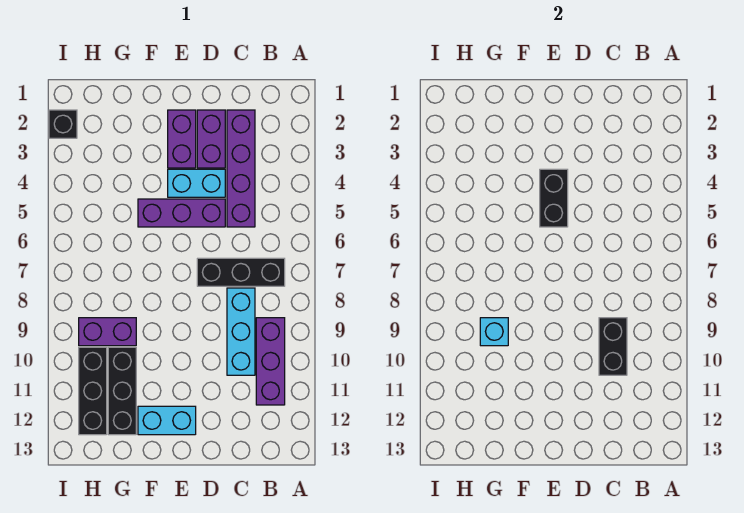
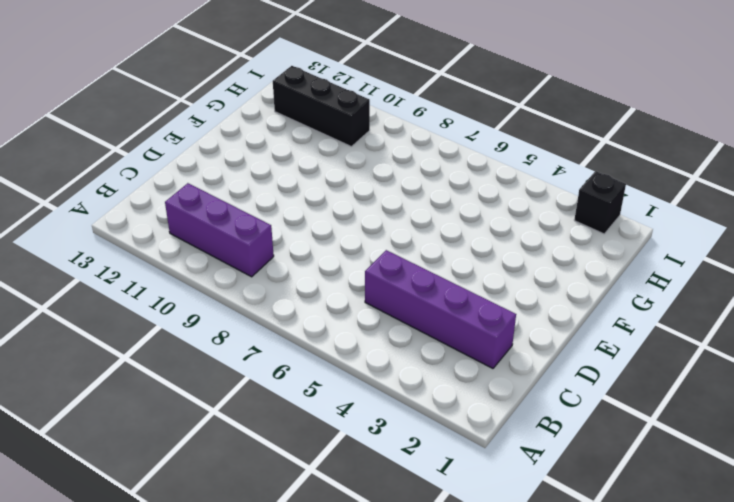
none -> black 1x3 brick [197,258,285,286]
none -> cyan 1x3 brick [227,288,255,375]
none -> purple 1x2 brick [197,110,225,168]

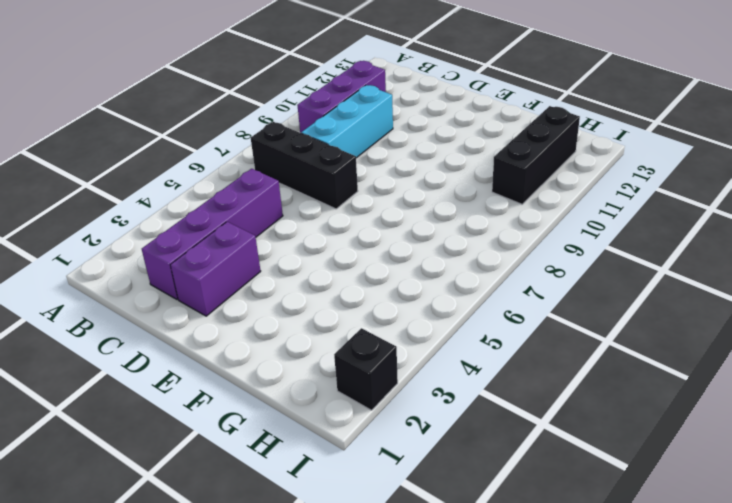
none -> cyan 1x2 brick [168,169,225,197]
none -> purple 1x3 brick [138,199,225,227]
none -> purple 1x2 brick [168,110,196,168]

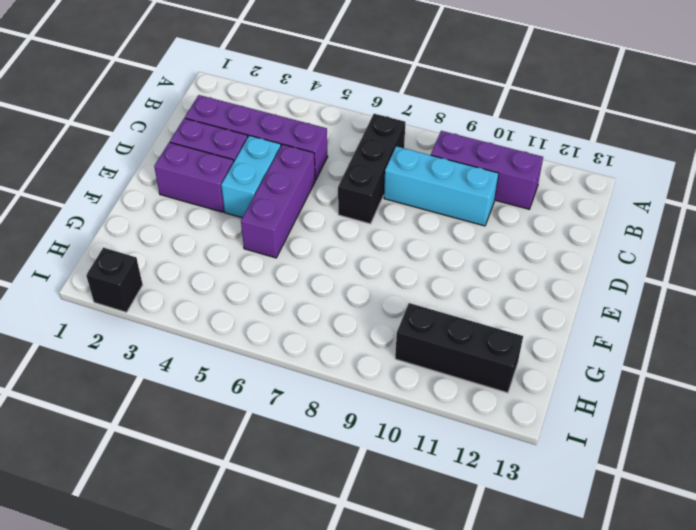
none -> cyan 1x2 brick [138,406,196,435]
none -> purple 1x2 brick [79,318,136,346]
none -> black 1x3 brick [108,347,136,435]

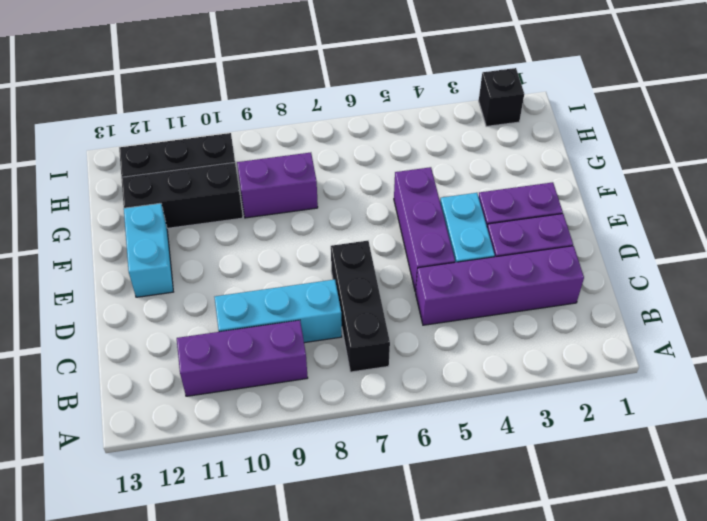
purple 1x2 brick [237,153,318,218] -> purple 1x2 brick turned to [79,318,136,346]
none -> black 1x2 brick [599,318,627,375]
none -> black 1x2 brick [540,169,568,227]
none -> cyan 1x1 brick [480,318,508,346]

